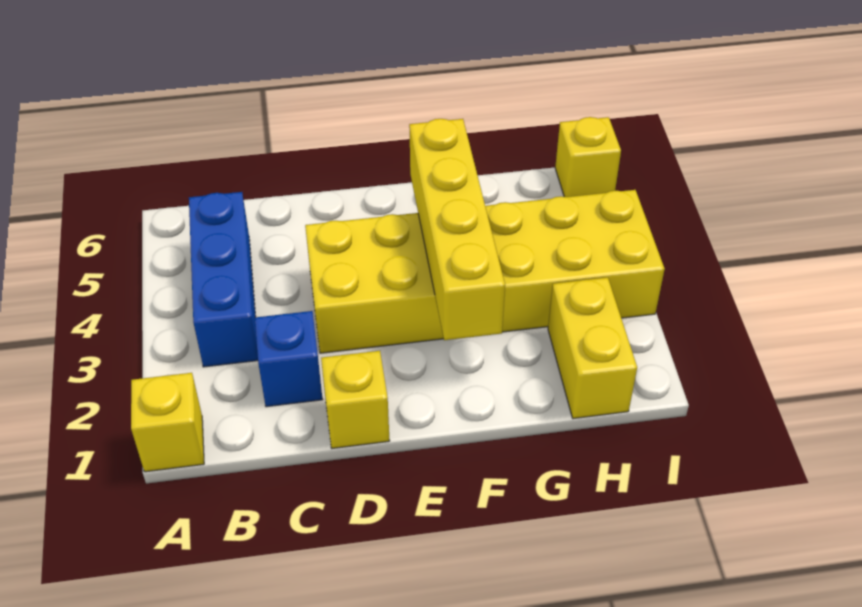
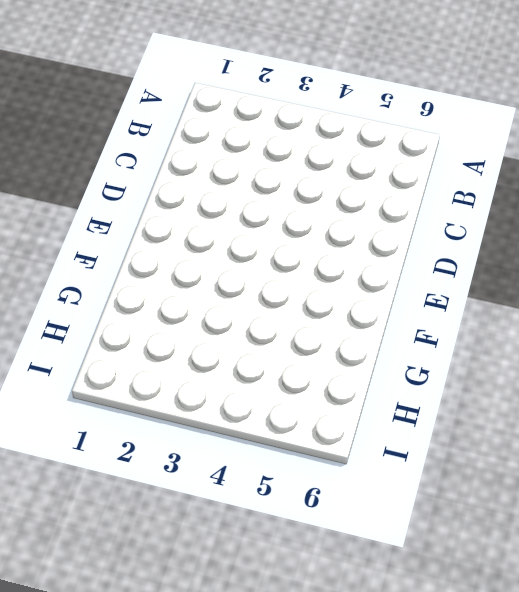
none -> yellow 1x1 brick [131,373,204,472]
none -> blue 1x3 brick [189,192,258,367]

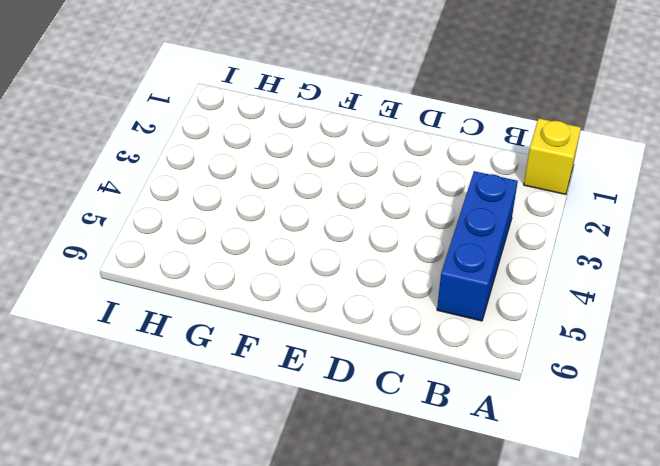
none -> blue 1x1 brick [255,311,323,407]
none -> yellow 1x1 brick [321,351,390,448]

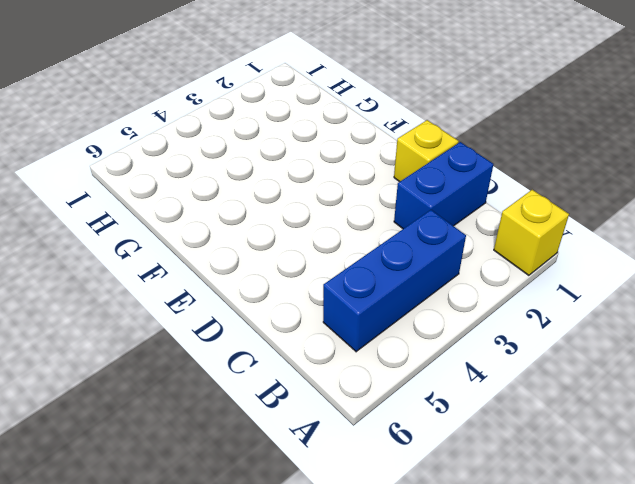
blue 1x2 brick [394,142,493,229] -> blue 1x1 brick [255,311,323,407]
none -> yellow 2x6 brick [305,190,665,353]
none -> yellow 1x2 brick [548,277,637,419]

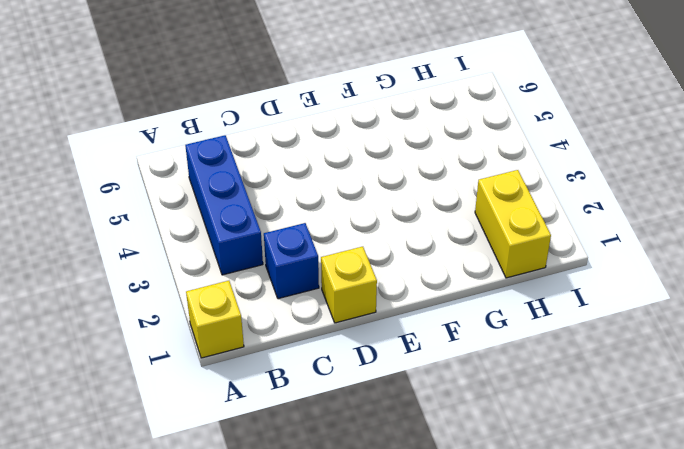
none -> yellow 2x6 brick [305,190,665,353]
none -> yellow 1x1 brick [555,117,621,197]

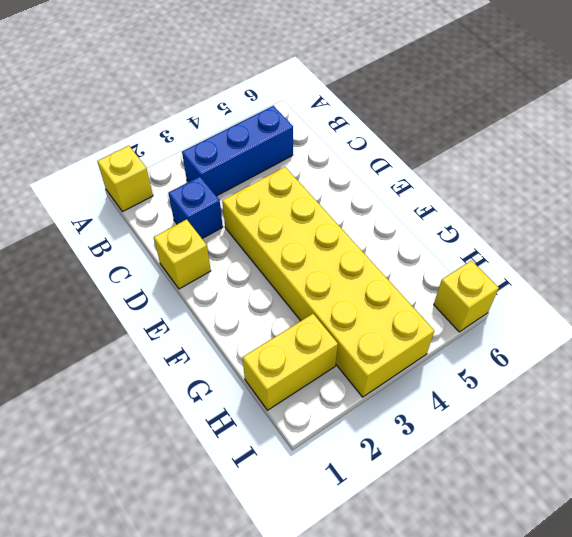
none -> yellow 1x4 brick [409,119,505,340]

